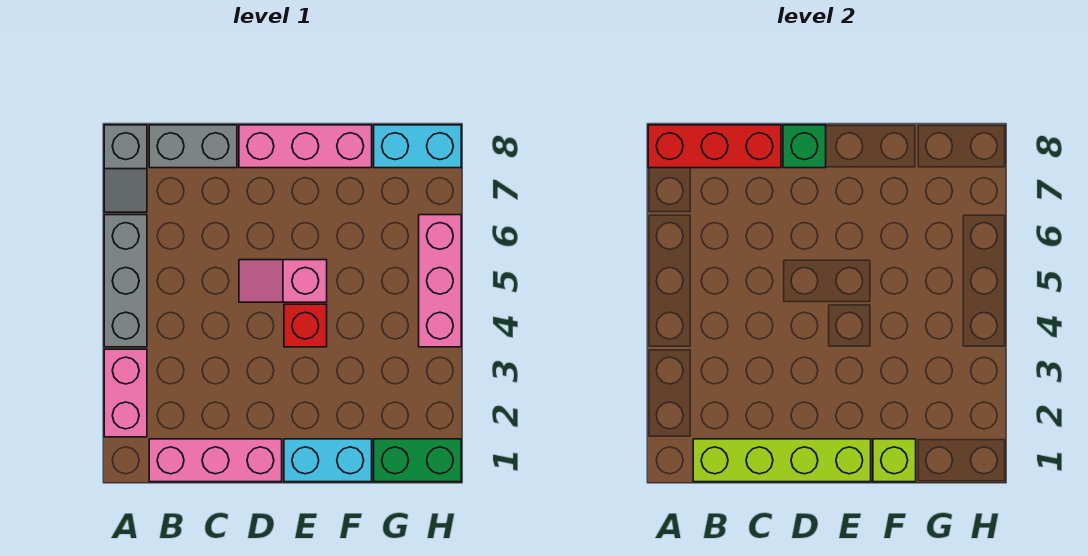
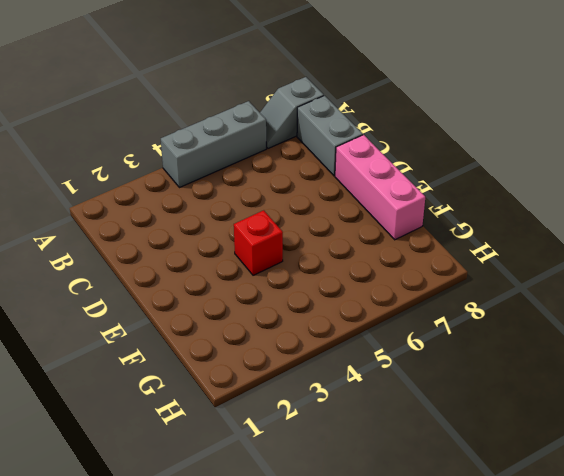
none -> pink 1x2 brick [104,349,147,437]
none -> pink 1x3 brick [149,439,282,482]
none -> pink 1x2 slope [239,260,327,302]

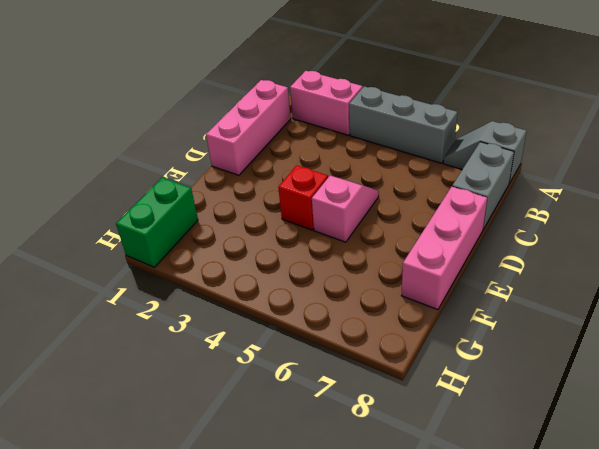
none -> cyan 1x2 brick [284,439,372,482]
none -> cyan 1x2 brick [374,125,461,168]
none -> pink 1x3 brick [419,215,461,347]

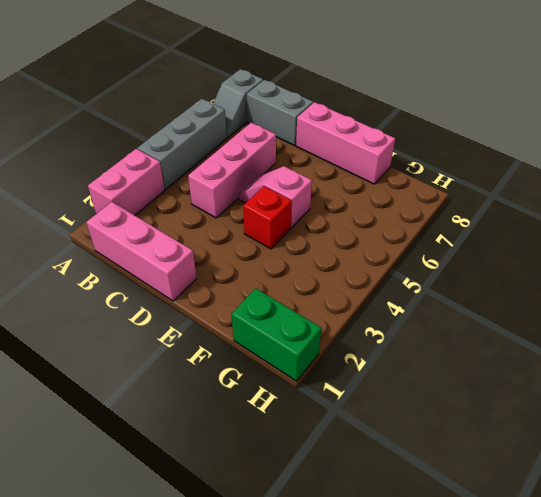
pink 1x3 brick [188,122,276,218] -> pink 1x3 brick moved to [419,215,461,347]
none -> cyan 1x2 brick [284,439,372,482]
none -> cyan 1x2 brick [374,125,461,168]
none -> red 1x3 brick [648,125,781,168]

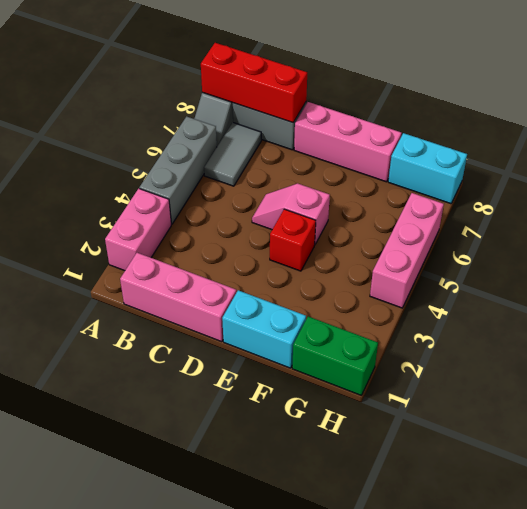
grey 1x2 tile [204,123,261,186] -> none
none -> lime 1x4 brick [693,439,871,482]
none -> green 1x1 brick [783,125,826,168]
none -> lime 1x1 brick [873,439,916,482]

